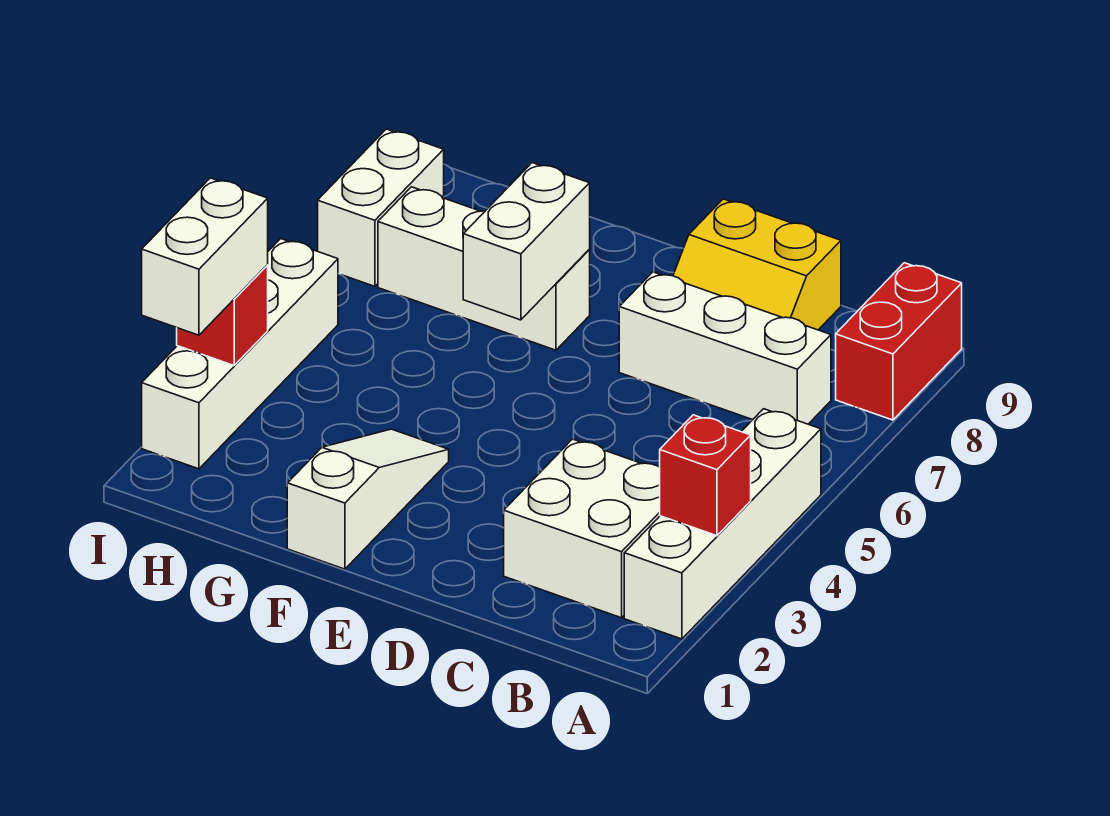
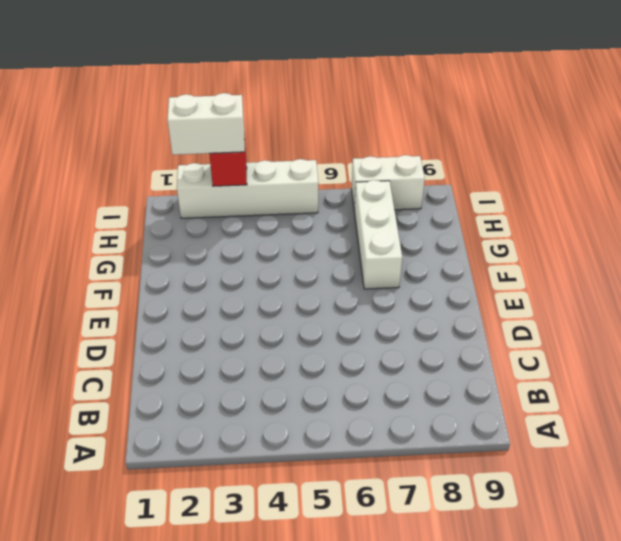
none -> white 1x4 brick [624,409,821,639]
none -> red 1x2 brick [836,263,962,420]
none -> white 2x2 brick [504,439,660,618]

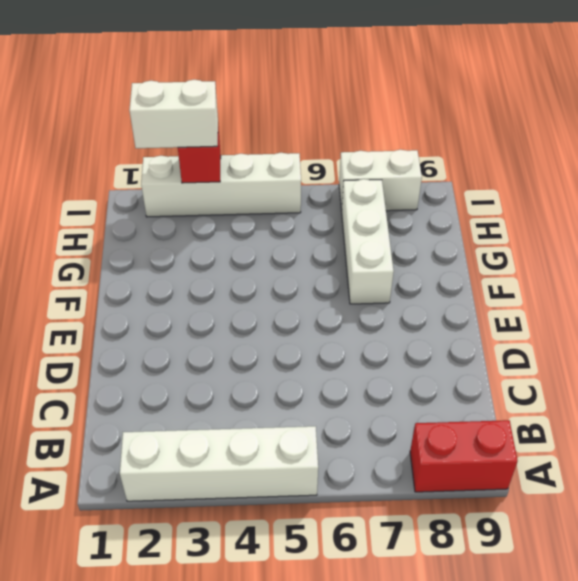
none -> white 2x2 brick [504,439,660,618]
none -> white 1x3 brick [619,272,831,424]
none -> yellow 2x2 slope [673,199,841,330]

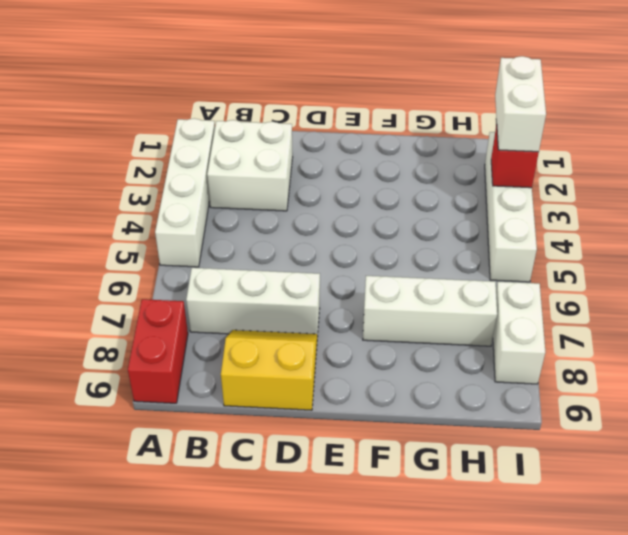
none -> white 1x3 slope [287,429,449,569]
none -> red 1x1 brick [660,415,751,536]
none -> white 1x2 brick [463,163,590,320]

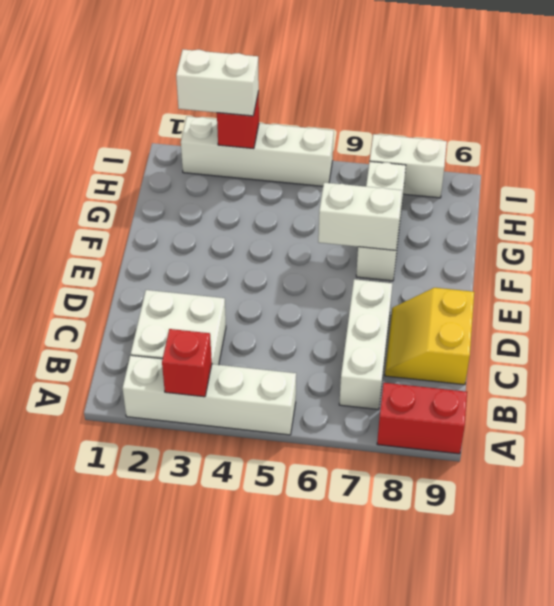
none -> white 1x3 slope [287,429,449,569]

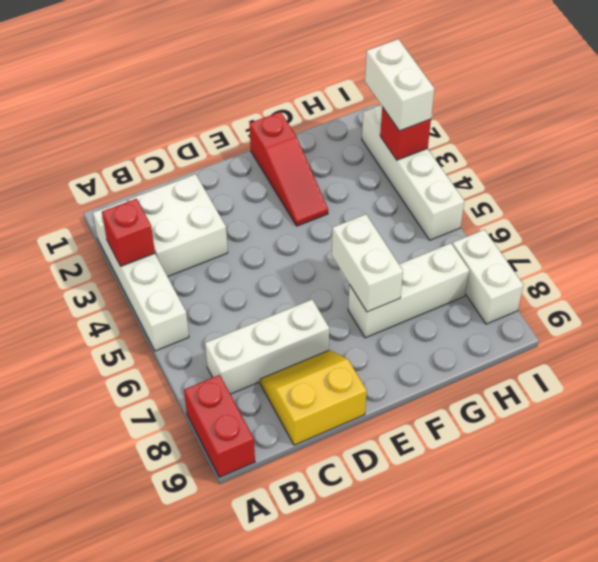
red 1x3 slope [250,112,328,226] -> white 1x3 slope [287,429,449,569]

